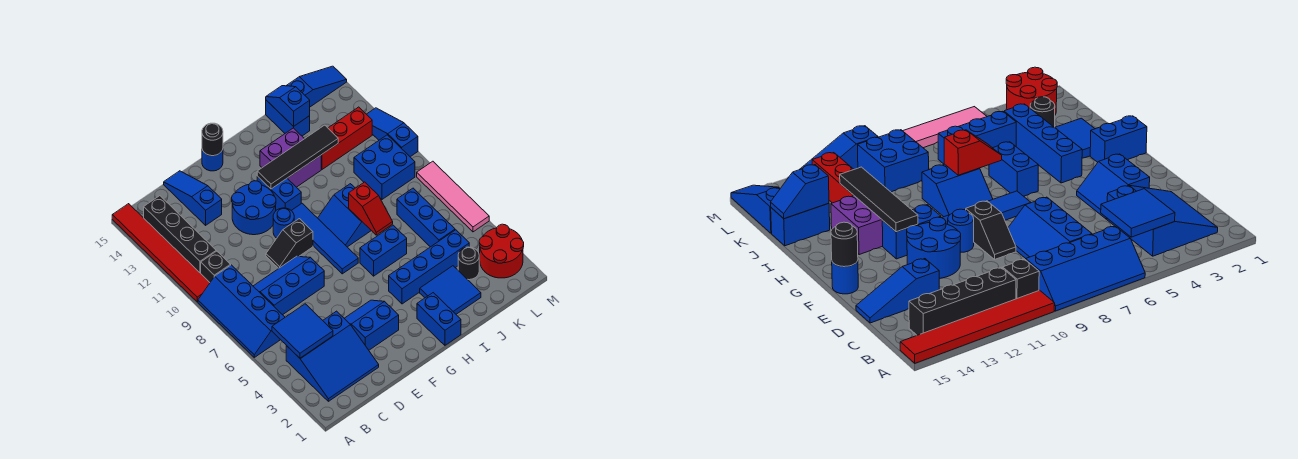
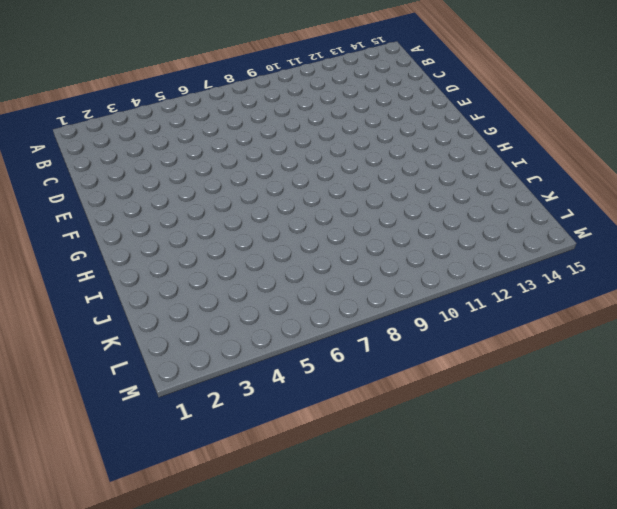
none -> blue 2x4 slope [198,265,285,357]
none -> red 1x6 tile [112,204,210,302]
none -> blue 3x3 slope [286,311,379,401]
none -> black 1x1 brick [201,251,231,282]

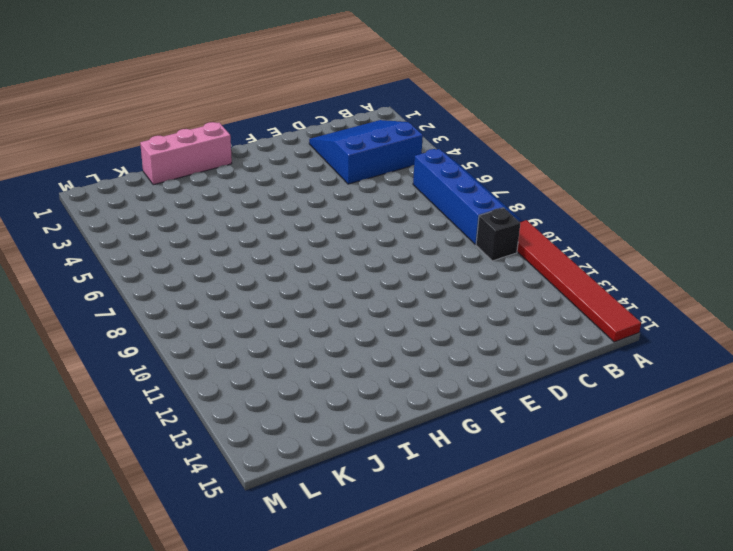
pink 1x3 brick [140,122,232,185] -> blue 1x2 brick [417,293,461,345]
none -> black 1x4 brick [144,196,216,273]
none -> blue 2x3 slope [253,256,324,315]
none -> blue 1x3 slope [164,171,222,225]
none -> blue 2x2 slope [344,300,399,350]

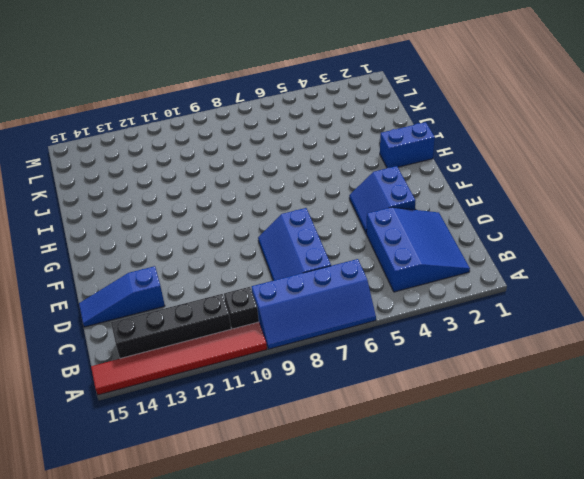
none -> black 1x2 slope [266,219,313,268]
none -> blue 2x2 round brick [232,181,276,235]
none -> blue 1x1 round brick [273,208,294,238]
none -> blue 1x1 round brick [202,150,223,171]

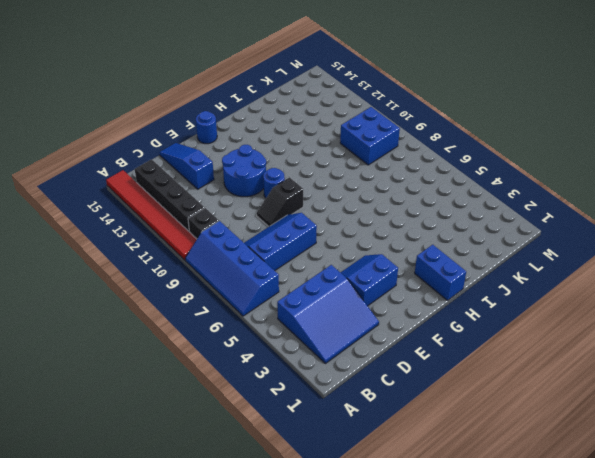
none -> blue 1x4 tile [292,203,358,274]
none -> blue 1x2 brick [257,176,301,211]
none -> blue 1x4 brick [389,230,469,304]
none -> blue 1x2 brick [360,225,407,276]

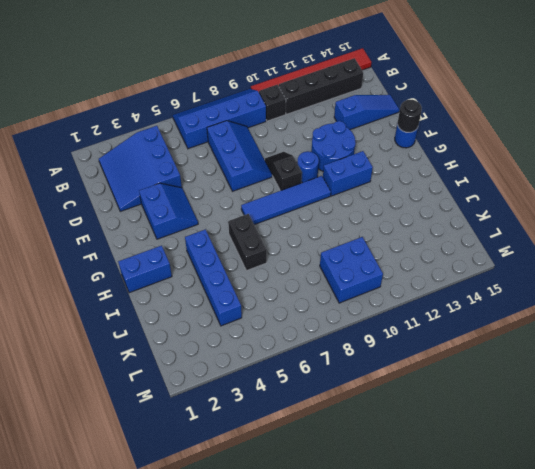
black 1x2 brick [228,214,267,271] -> blue 1x2 brick [360,225,407,276]
none -> blue 2x2 slope [318,184,371,247]
none -> purple 2x2 brick [260,128,321,187]
none -> blue 2x2 tile [420,266,481,314]
none -> red 1x3 brick [321,107,372,169]

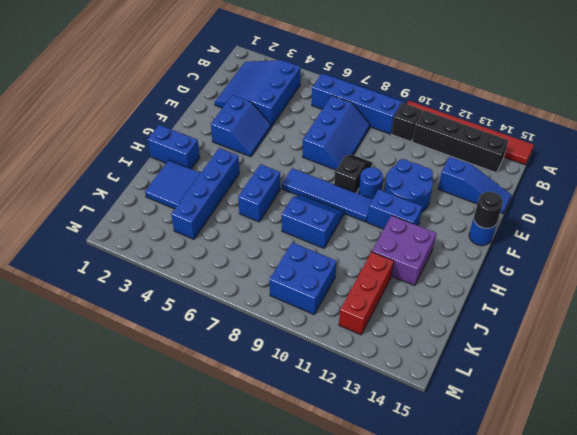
none -> blue 1x2 brick [266,100,310,136]
none -> black 1x1 round brick [458,247,479,280]
none -> blue 1x3 brick [397,188,455,247]
none -> blue 1x3 slope [286,66,347,107]

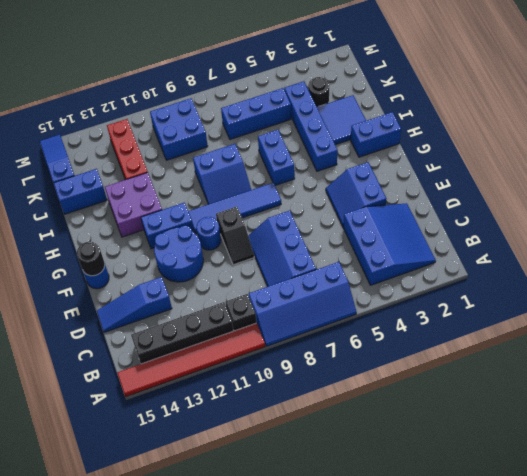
none -> red 2x2 round brick [479,224,524,278]
none -> pink 1x4 tile [417,161,489,232]
none -> blue 1x3 slope [367,108,418,157]
none -> blue 2x2 tile [272,304,333,358]

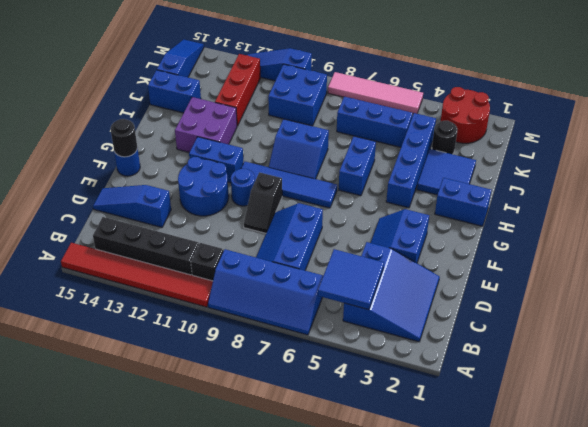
none -> black 1x4 tile [257,125,338,189]
none -> red 1x2 slope [349,182,393,235]
none -> blue 1x2 slope [266,86,310,127]

